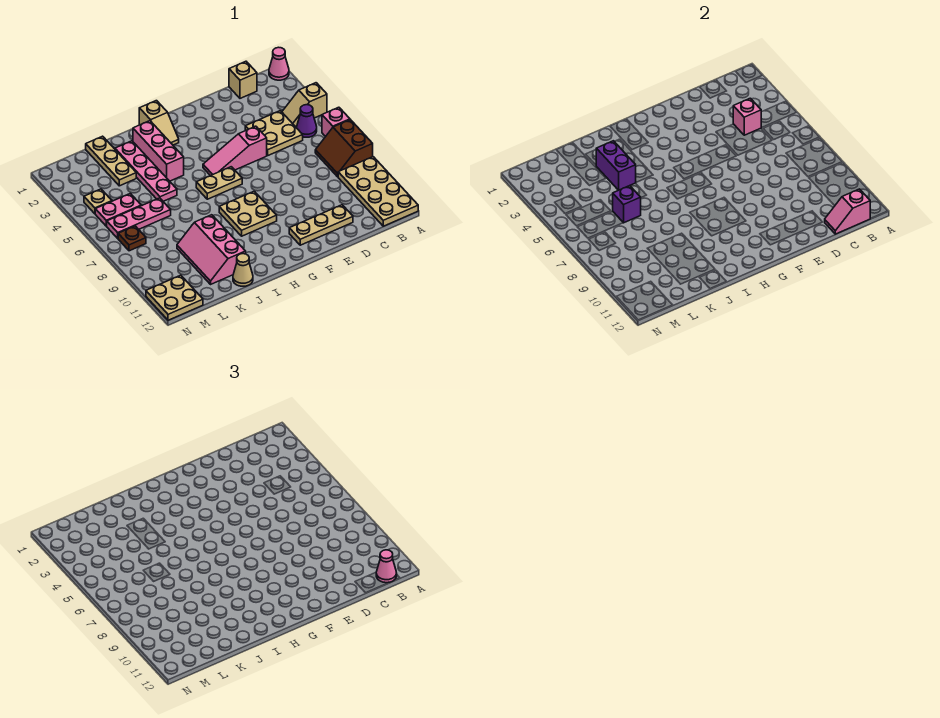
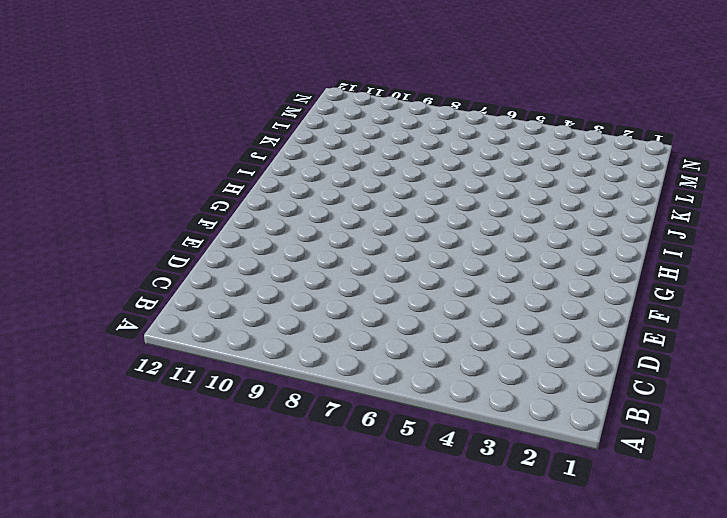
none -> pink 1x1 cone [269,47,289,80]
none -> tan 1x2 slope [282,83,327,126]
none -> pink 1x1 brick [322,107,350,137]

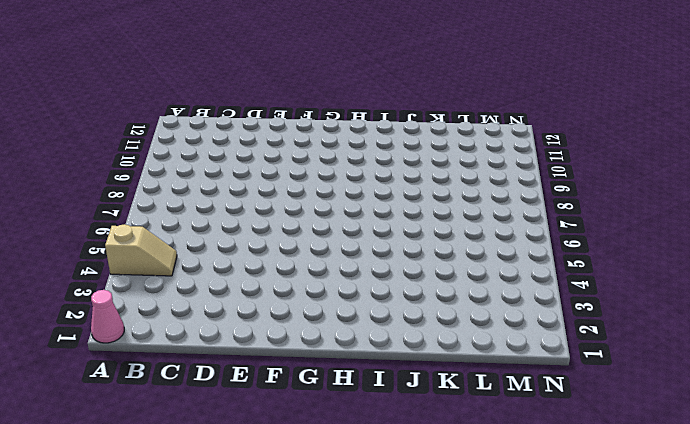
none -> pink 1x1 brick [322,107,350,137]
none -> brown 2x2 slope [315,120,373,177]
none -> tan 2x4 plate [338,157,418,226]

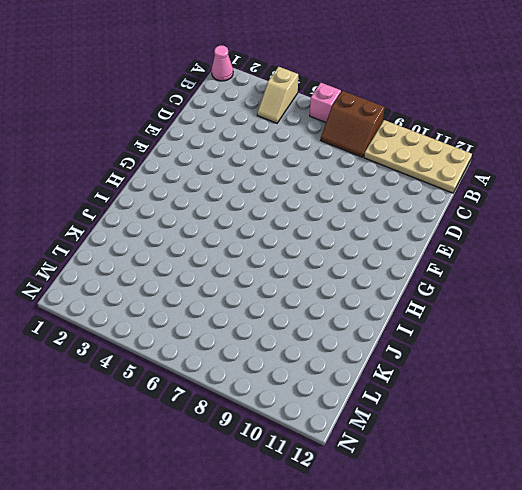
none -> purple 1x1 cone [297,105,317,137]
none -> tan 1x1 brick [229,61,257,98]
none -> tan 2x2 plate [245,111,303,155]

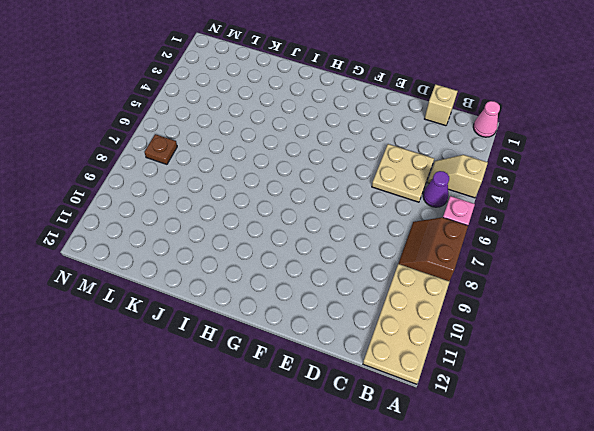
none -> tan 1x3 plate [289,205,353,245]
none -> pink 1x3 slope [203,126,267,176]
none -> tan 1x2 plate [196,167,242,199]

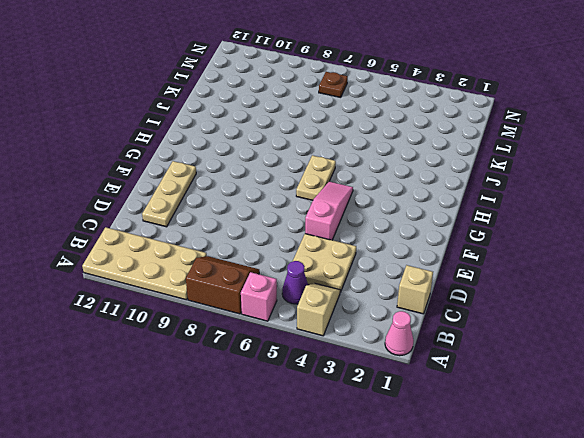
none -> tan 2x2 plate [219,191,277,236]
none -> tan 1x2 slope [139,101,179,145]
none -> pink 1x3 brick [133,121,184,181]

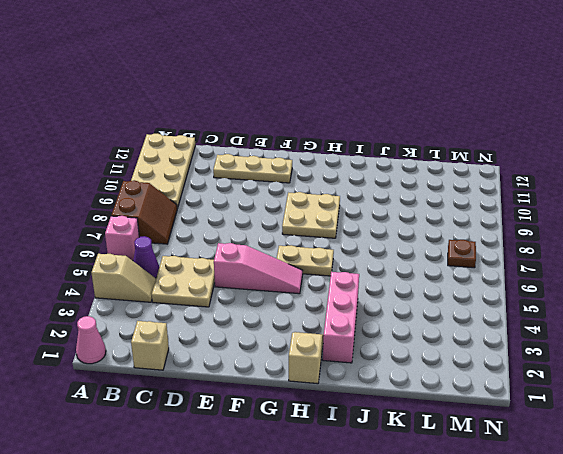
none -> pink 1x4 plate [115,141,177,201]
none -> pink 2x3 slope [177,215,246,284]
none -> tan 1x1 cone [233,254,253,286]

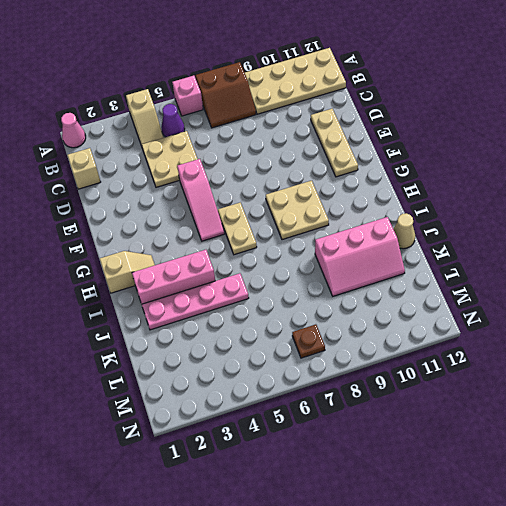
none -> tan 1x3 plate [86,136,136,186]
none -> pink 1x3 plate [107,198,171,238]
none -> pink 1x2 plate [95,193,141,226]

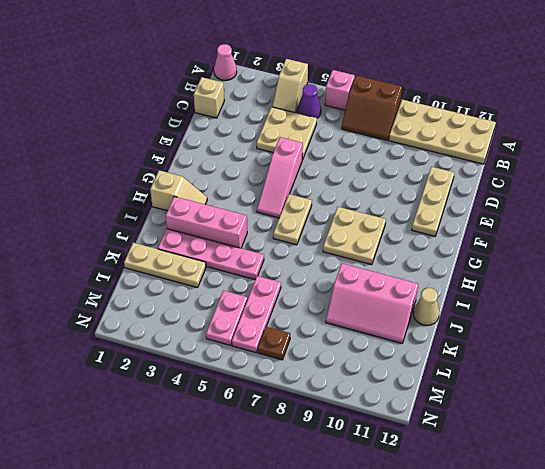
none -> tan 1x1 plate [84,189,112,214]
none -> tan 2x2 plate [146,275,203,320]
none -> pink 1x2 slope [825,189,870,234]

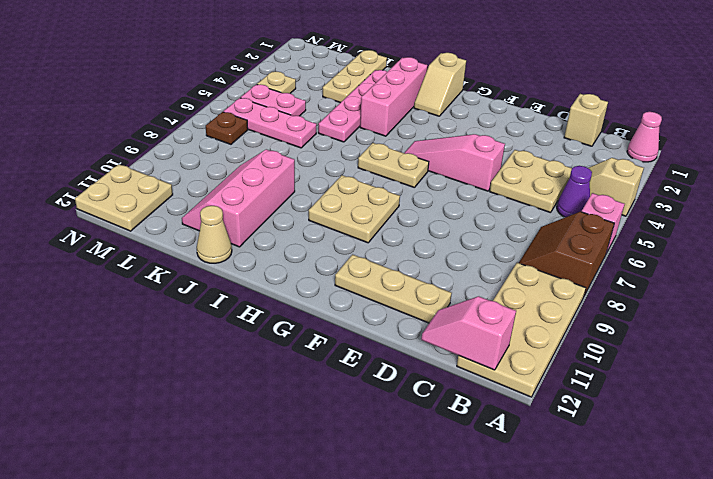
none -> pink 1x1 brick [733,98,761,135]
none -> purple 1x2 brick [596,141,636,190]
none -> purple 1x1 brick [613,186,641,223]

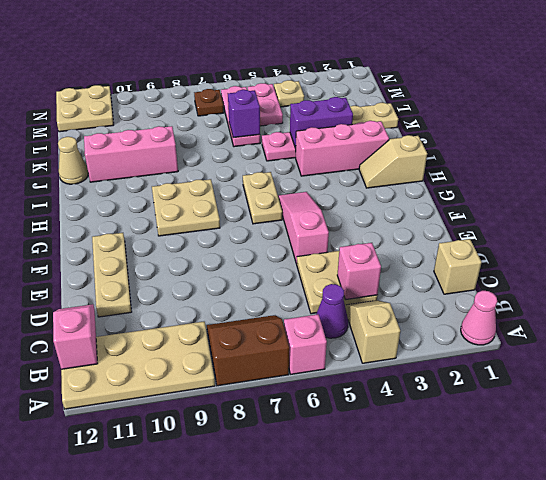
none -> pink 1x1 cone [376,550,397,583]

